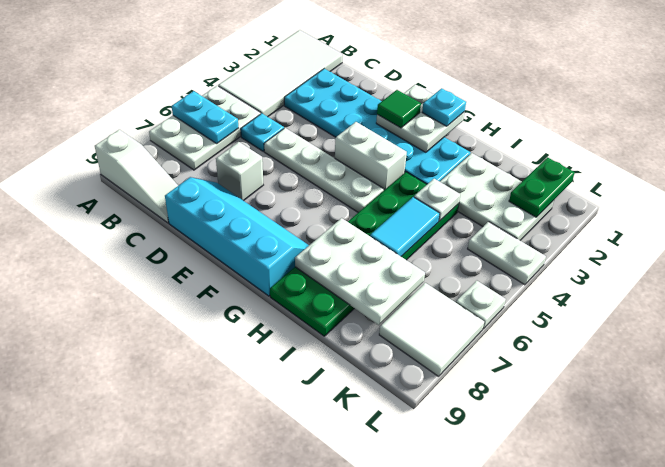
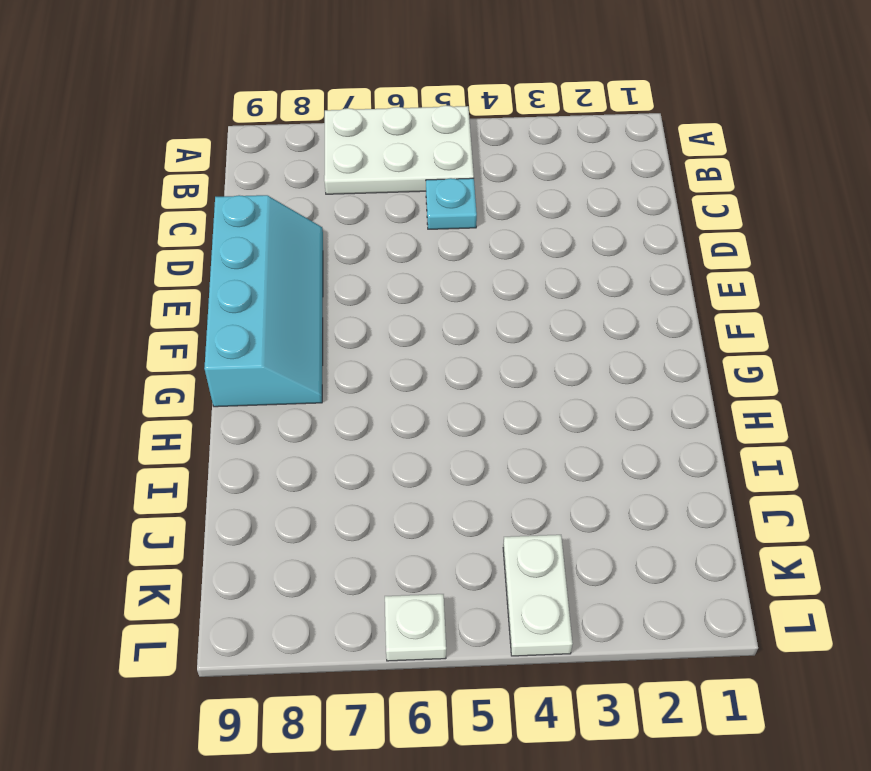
none -> white 2x4 tile [218,30,343,117]
none -> white 1x3 slope [95,130,178,223]
none -> cyan 2x6 plate [284,69,470,184]

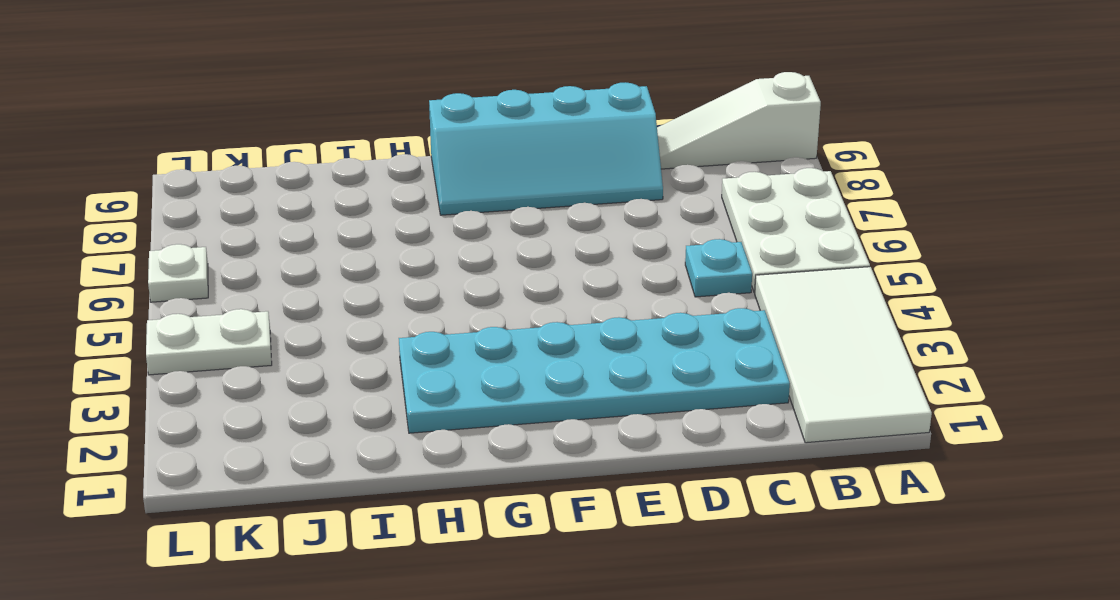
none -> white 1x4 plate [264,128,384,212]
none -> white 1x1 brick [216,142,263,201]
none -> white 1x2 brick [335,122,407,190]

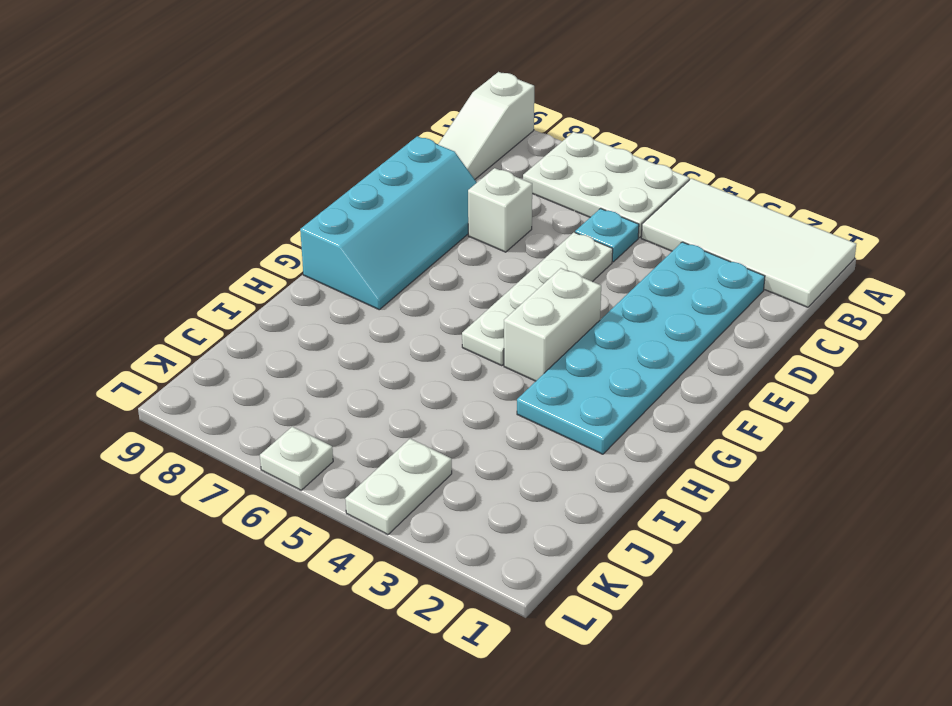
none -> green 2x6 plate [270,172,459,336]
none -> white 2x3 plate [440,153,554,240]
none -> white 2x2 tile [379,283,484,376]

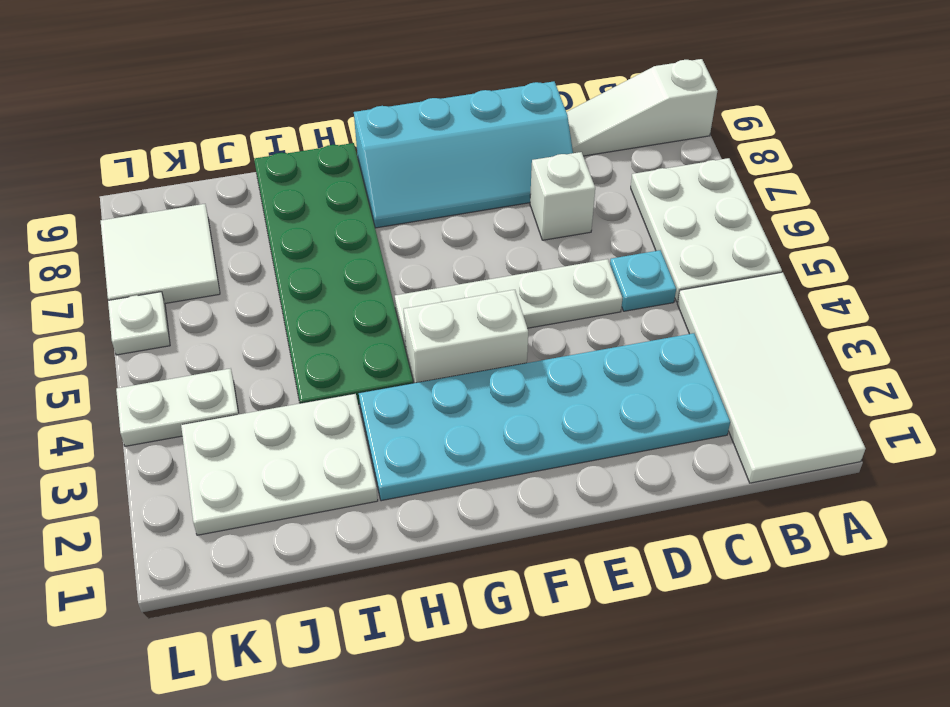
none -> cyan 1x2 plate [172,91,238,144]
none -> white 2x2 plate [376,84,465,152]
none -> white 2x3 plate [295,218,425,325]

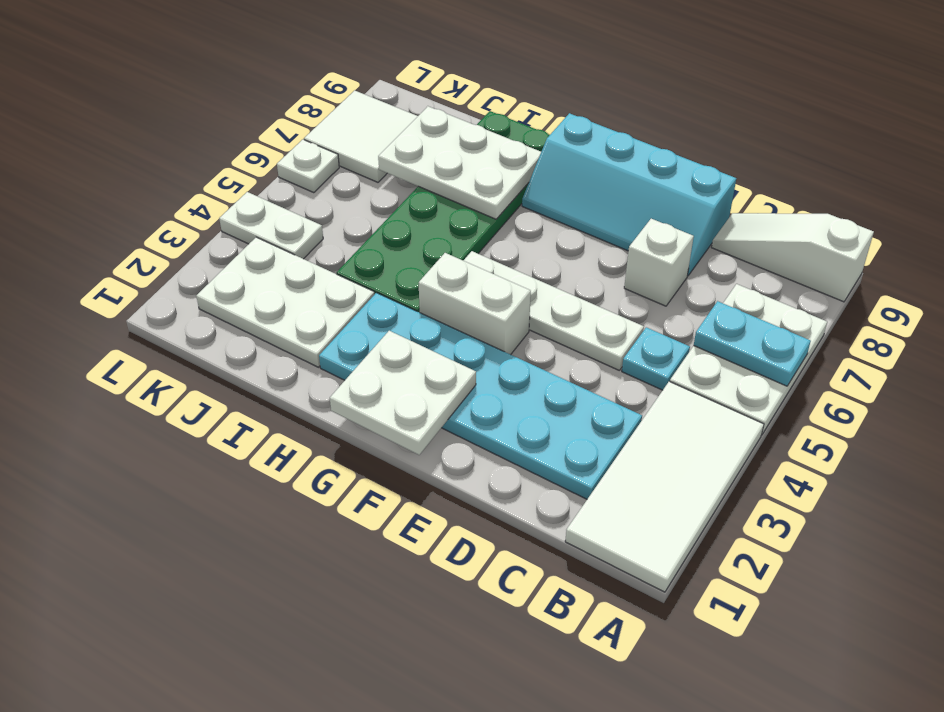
none -> white 1x1 plate [414,179,460,221]
none -> cyan 1x2 tile [370,197,440,256]
none -> green 1x2 plate [509,157,575,217]

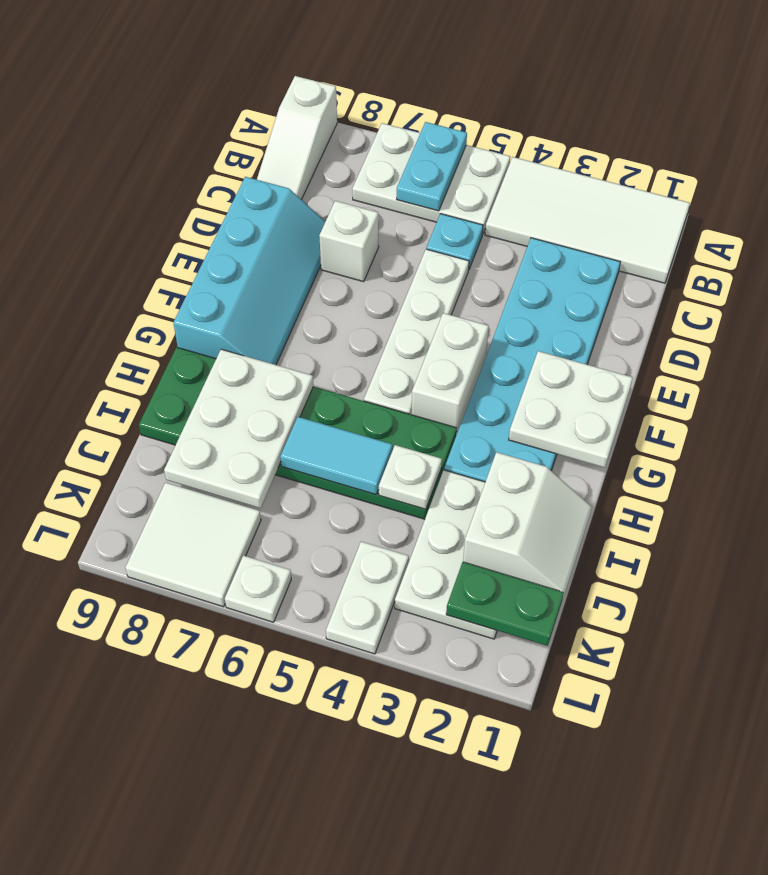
white 2x2 slope [463,452,592,597] -> none
none -> green 1x1 tile [377,90,421,128]
none -> cyan 1x1 plate [422,88,466,126]

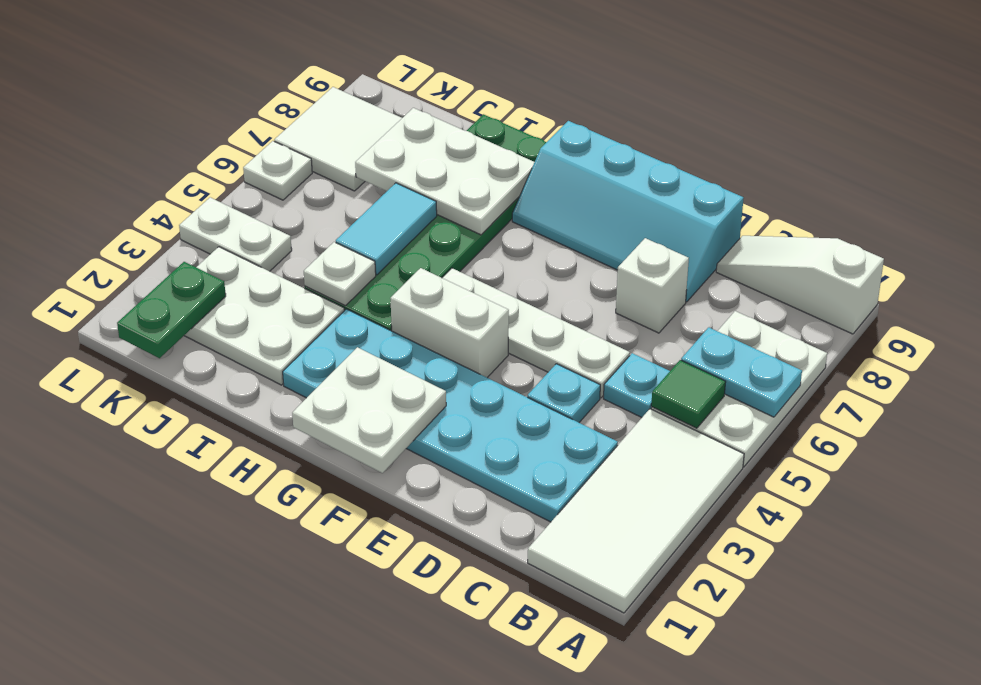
green 1x1 tile [651,360,726,428] -> green 1x1 tile moved to [377,90,421,128]
cyan 1x1 plate [527,364,600,422] -> cyan 1x1 plate moved to [422,88,466,126]

